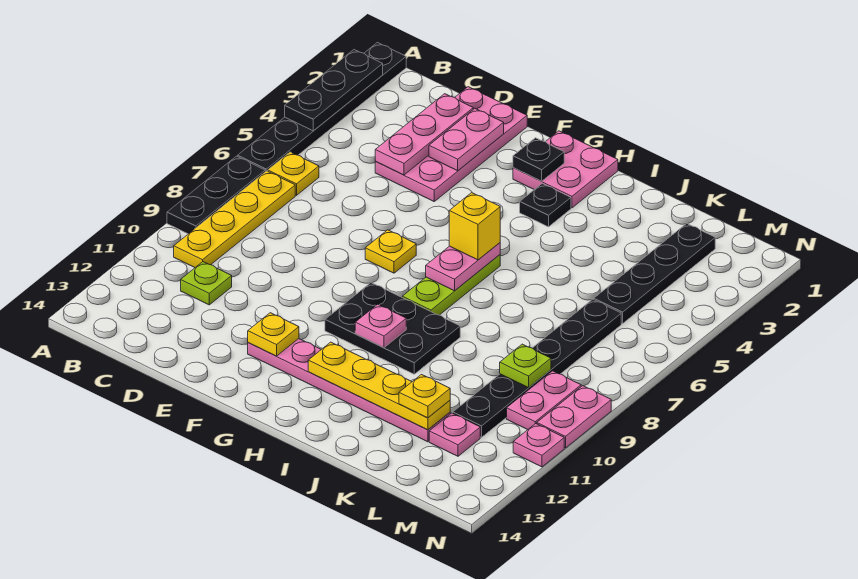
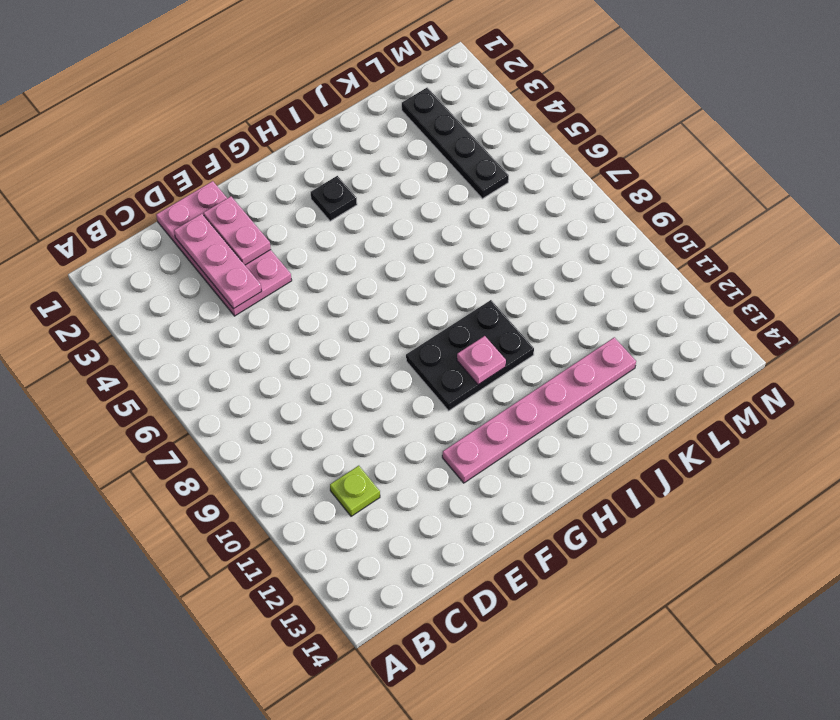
none -> black 1x6 plate [238,43,406,172]
none -> black 1x3 plate [167,156,265,234]
none -> yellow 1x1 plate [268,152,319,195]

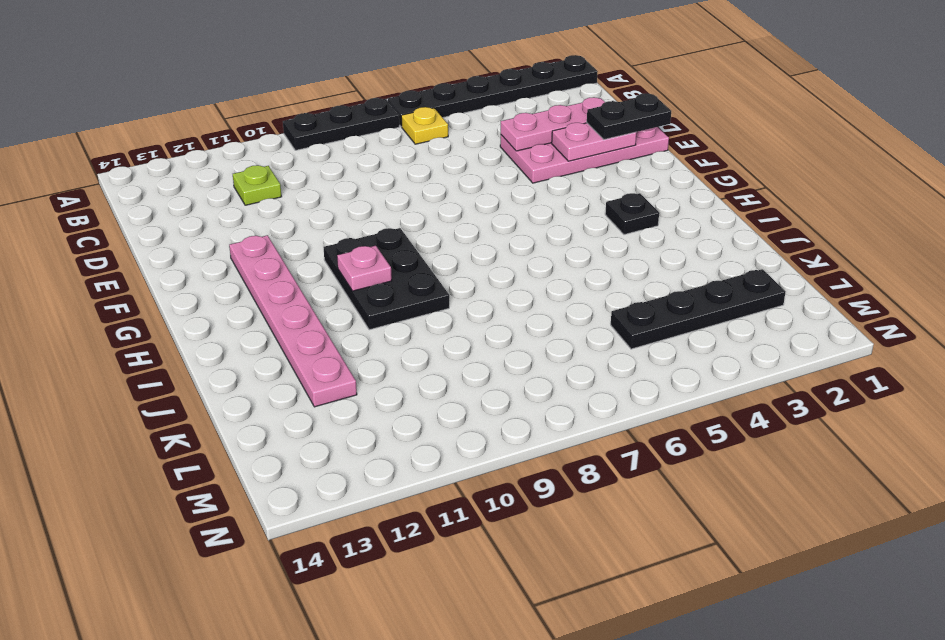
black 1x2 plate [587,93,671,139] -> none
none -> yellow 1x4 plate [174,171,295,267]
none -> yellow 1x1 plate [365,230,416,273]
none -> pink 2x2 plate [513,131,618,208]

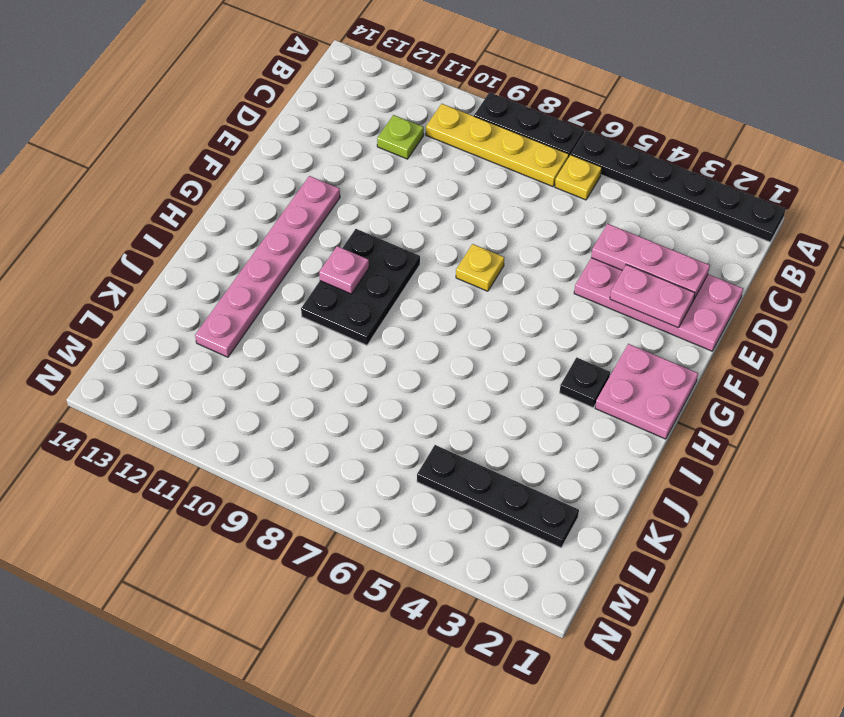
none -> lime 1x3 plate [402,255,500,315]
none -> black 1x6 plate [453,299,621,437]
none -> pink 1x1 plate [429,413,480,456]

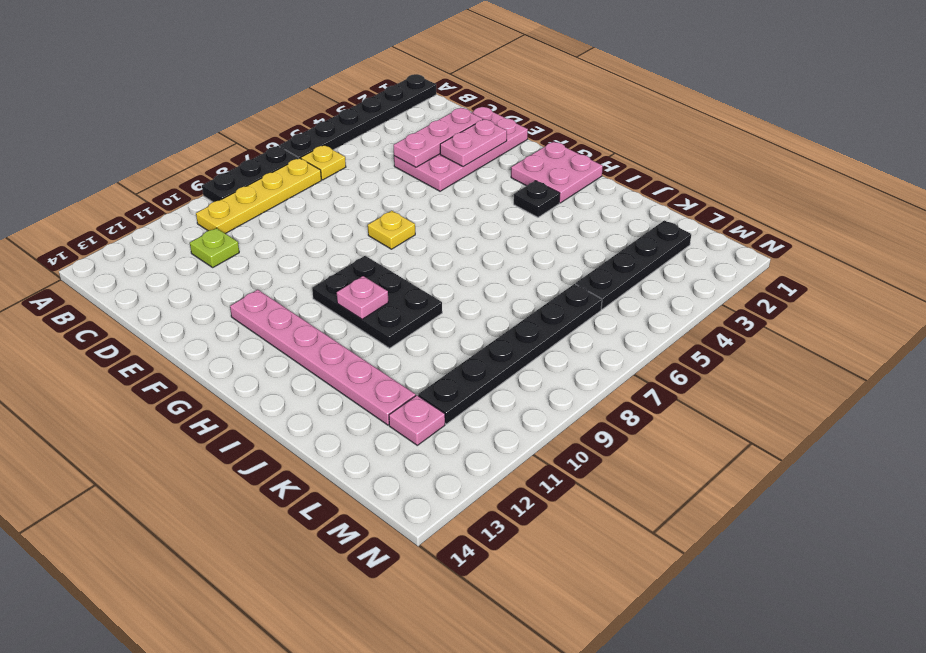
none -> lime 1x3 plate [402,255,500,315]
none -> pink 1x2 plate [507,371,581,430]
none -> pink 1x2 plate [537,386,611,448]

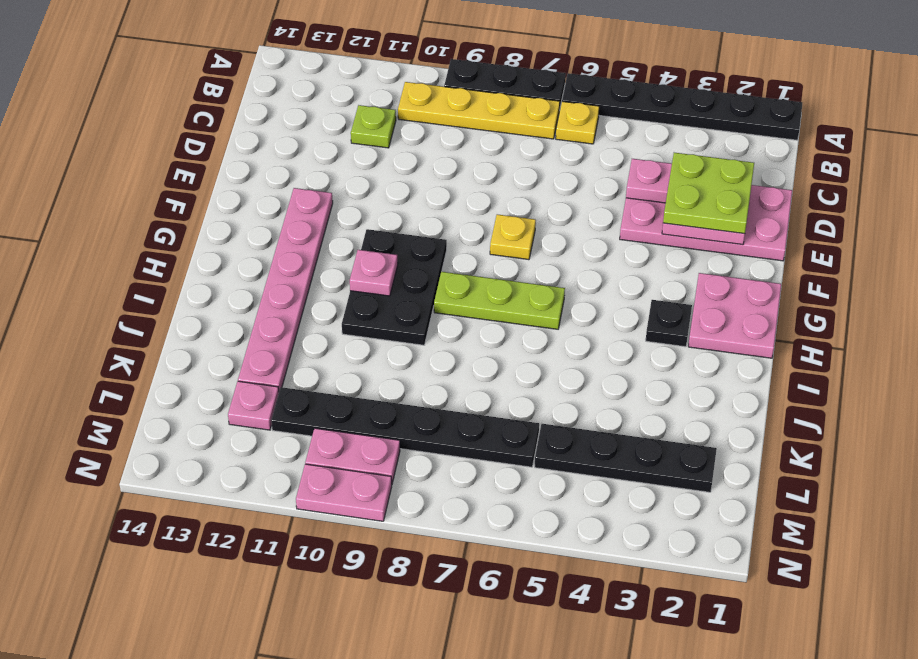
lime 2x2 plate [663,153,754,234] -> none
none -> pink 1x1 plate [513,424,564,467]
none -> black 1x3 plate [285,50,383,131]
none -> yellow 1x1 plate [248,313,299,356]

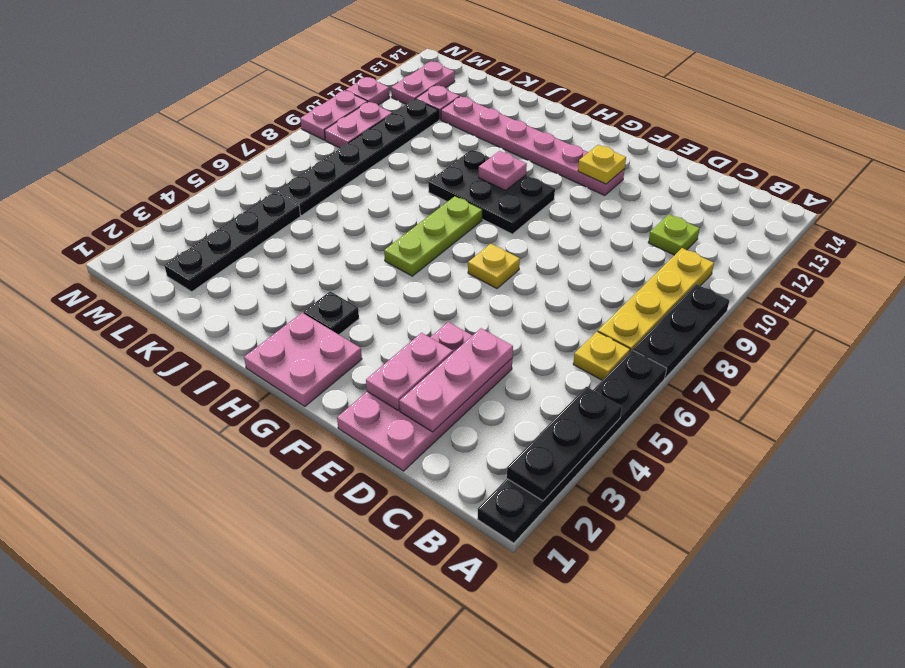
pink 1x2 plate [391,61,455,104] -> pink 1x2 plate moved to [426,243,500,291]
none -> black 1x1 plate [513,138,564,181]
none -> yellow 1x4 plate [308,342,450,430]
none -> lime 1x1 plate [500,344,551,388]

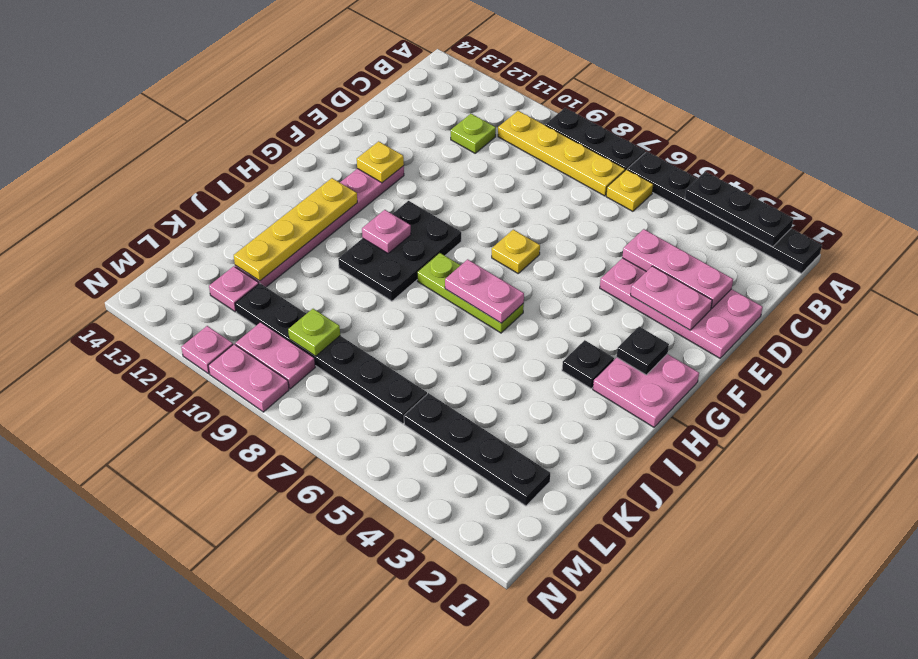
none -> yellow 1x1 brick [449,193,500,260]
none -> yellow 1x1 plate [399,375,450,418]

